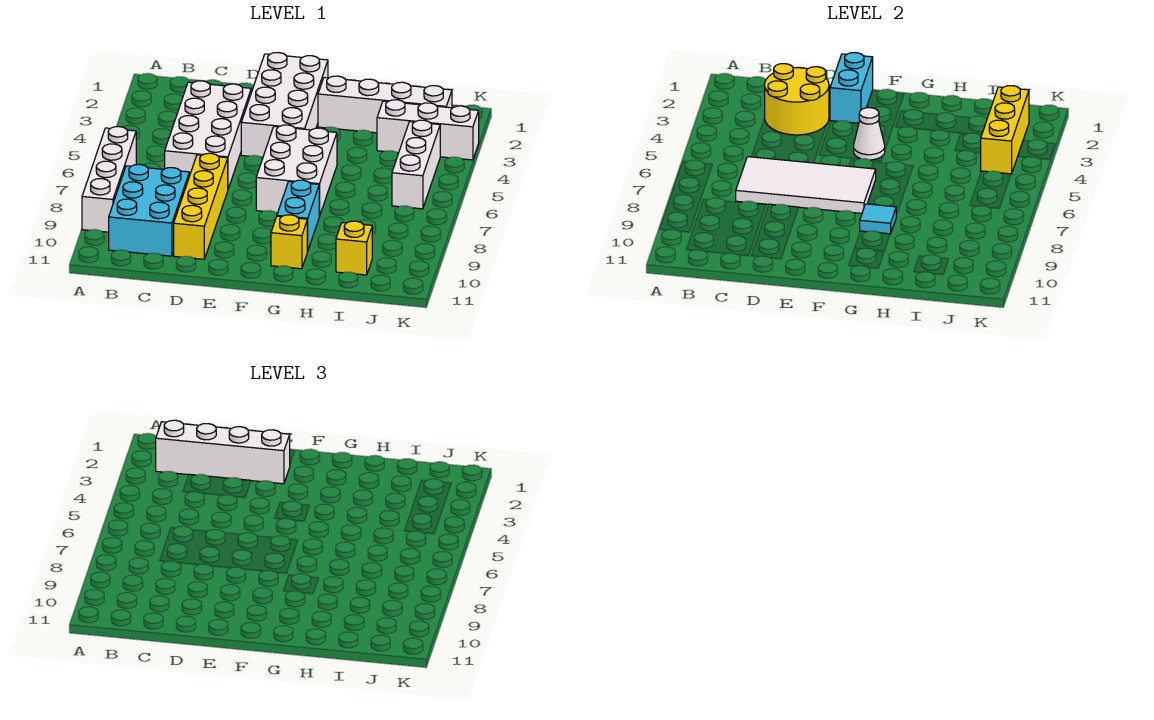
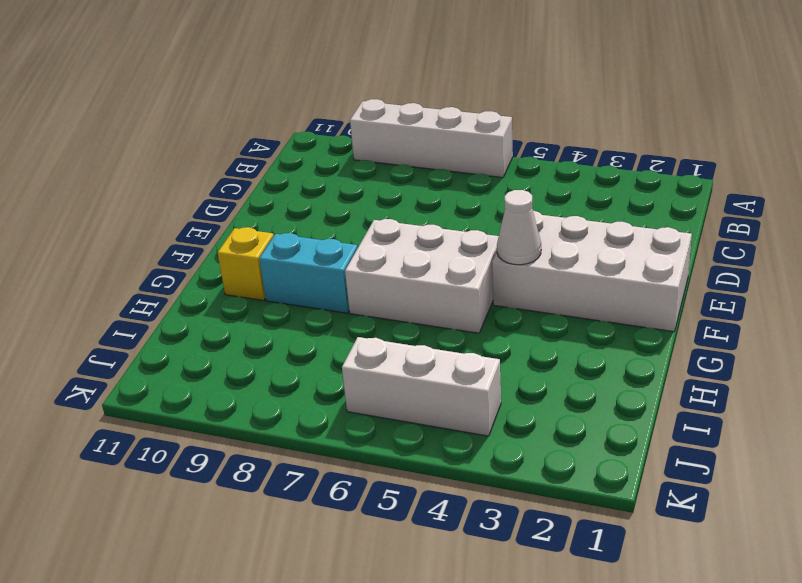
none -> cyan 2x3 brick [109,164,189,256]
none -> white 2x4 brick [165,81,251,189]
none -> yellow 1x4 brick [174,153,228,259]

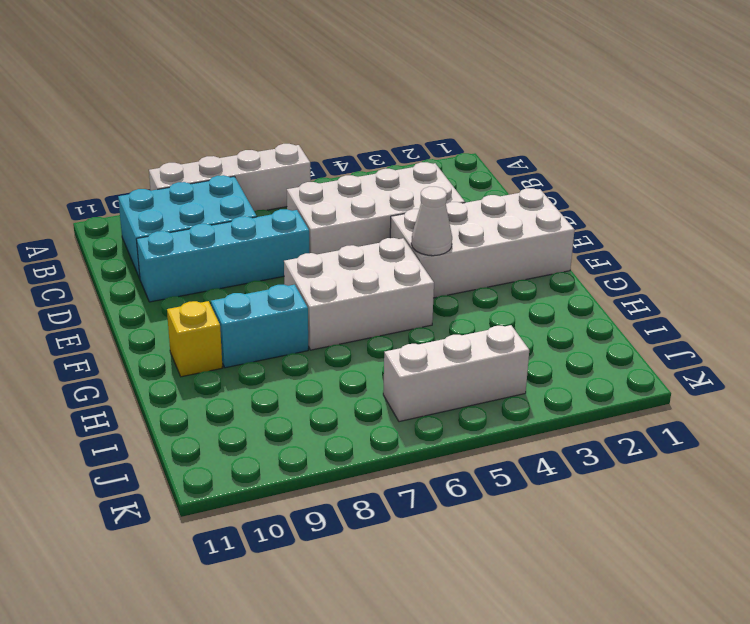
cyan 1x4 brick [136,209,309,302] -> yellow 1x4 brick [174,153,228,259]
none -> white 1x4 brick [318,76,452,133]
none -> white 1x3 brick [377,100,479,160]
none -> yellow 1x1 brick [336,221,372,275]

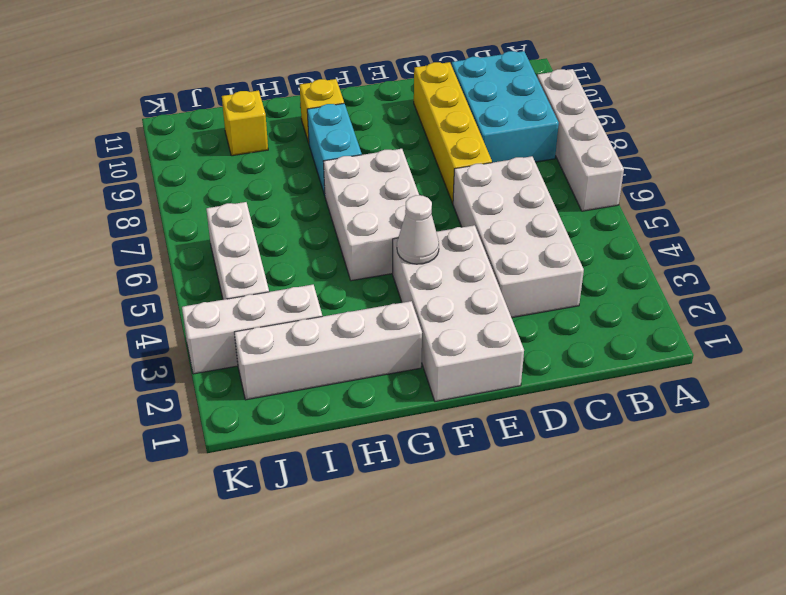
none -> yellow 2x2 round brick [765,64,829,135]
none -> white 2x4 tile [736,157,876,213]
none -> cyan 1x2 brick [830,53,873,123]

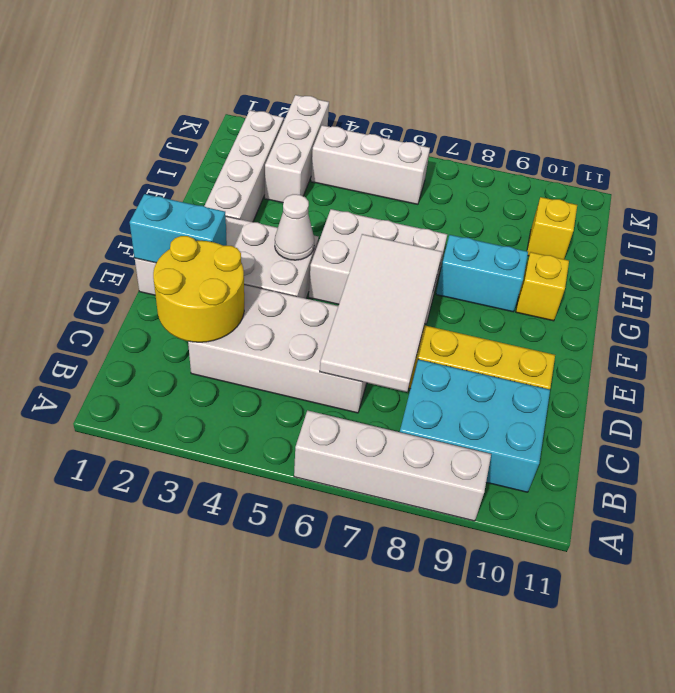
none -> cyan 1x1 tile [860,204,896,234]
none -> yellow 1x3 brick [981,86,1029,174]
none -> white 1x4 brick [156,420,290,484]

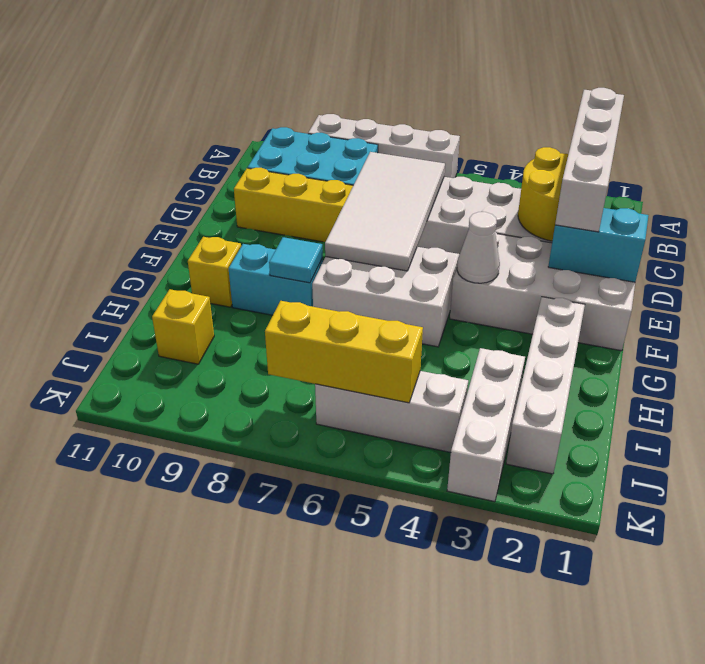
yellow 1x3 brick [265,301,423,403] -> yellow 1x3 brick moved to [981,86,1029,174]

